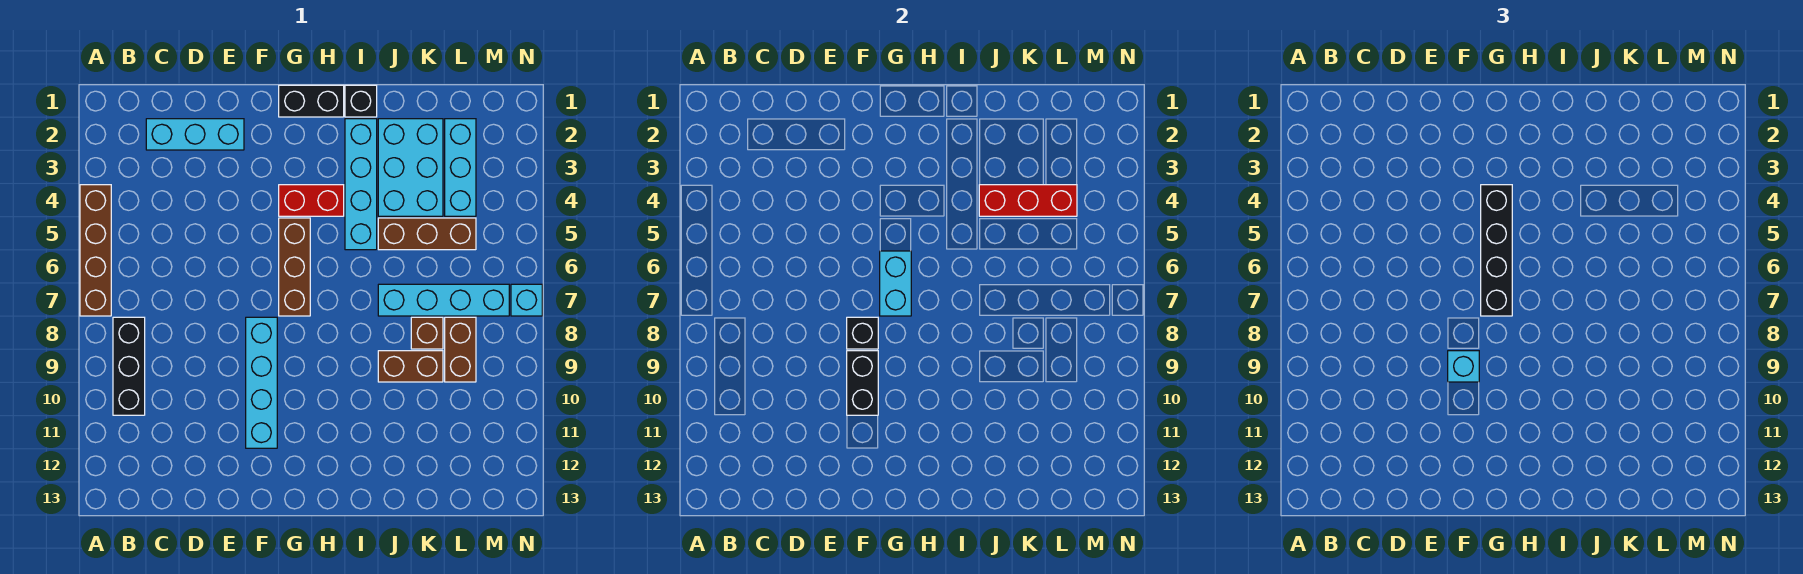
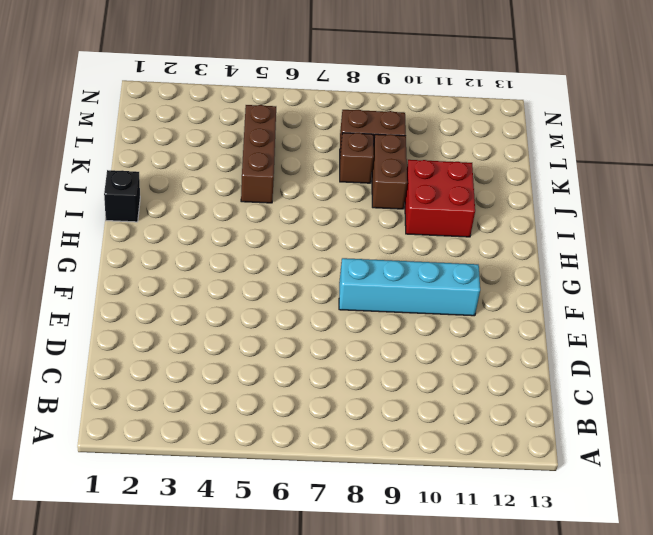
red 2x2 brick [405,160,475,237] -> none
none -> brown 1x4 brick [80,185,111,316]
none -> black 1x3 brick [113,317,145,415]
none -> cyan 1x3 brick [146,119,244,150]

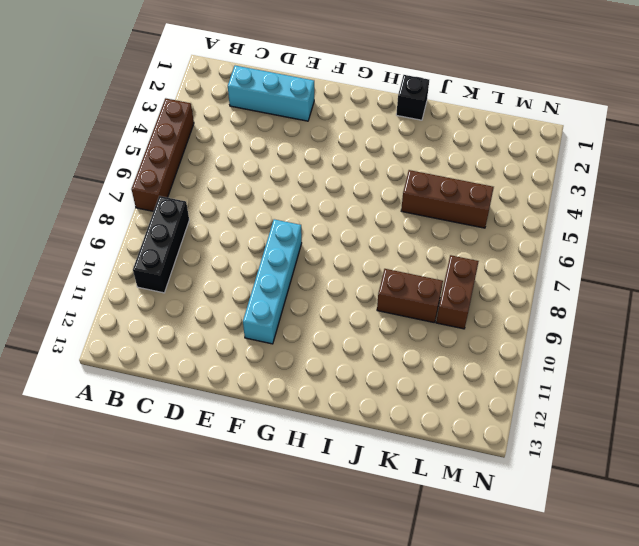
none -> black 1x2 brick [279,85,344,117]
none -> red 1x2 brick [279,185,344,216]
none -> brown 1x3 brick [279,218,310,316]

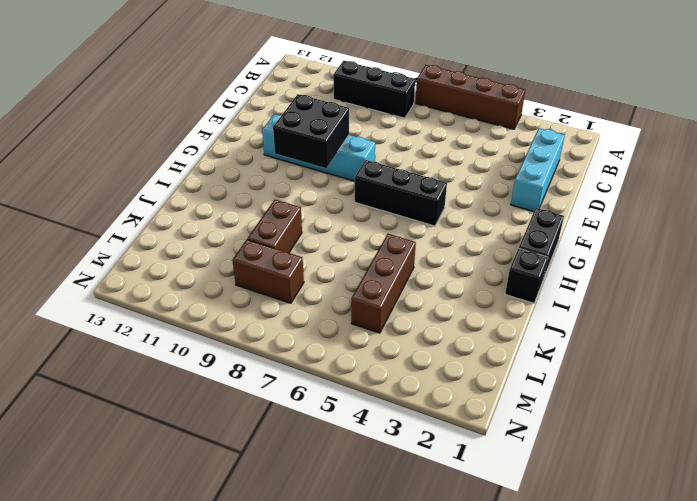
black 2x2 brick [273,94,349,168] -> black 1x2 brick [847,351,878,415]
black 1x3 brick [355,160,447,226] -> brown 1x3 brick [279,218,310,316]
none -> red 1x2 brick [279,185,344,216]
none -> cyan 1x4 brick [345,119,377,250]
none -> cyan 2x3 brick [378,119,443,216]

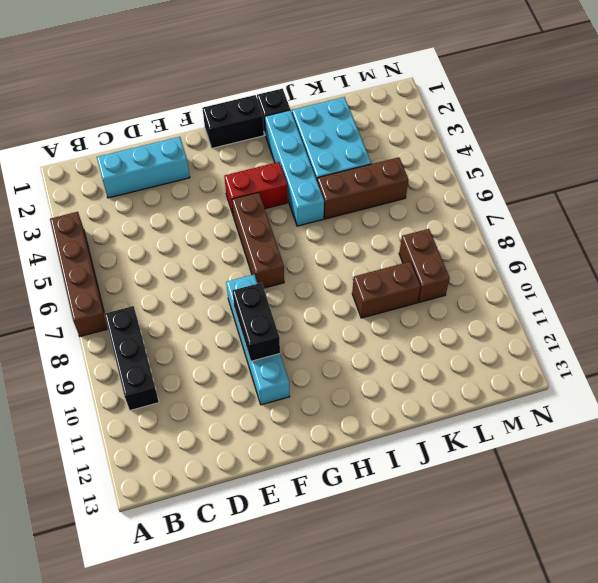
none -> cyan 1x4 brick [378,284,509,316]
none -> brown 1x1 brick [411,317,443,349]
none -> cyan 1x3 brick [445,119,476,216]

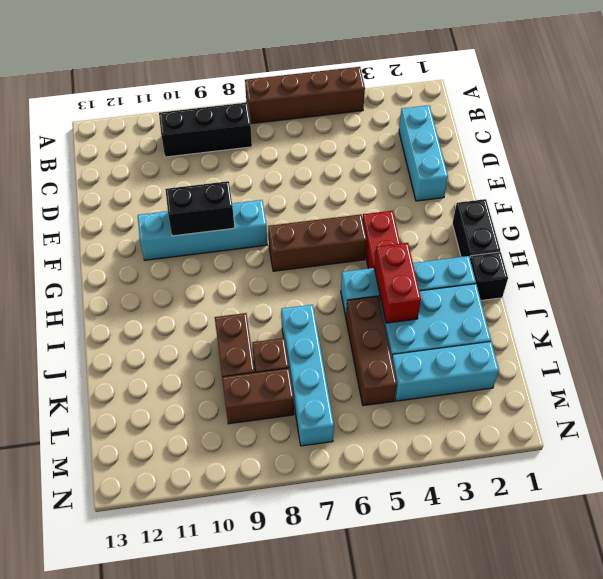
red 1x2 brick [374,243,421,323] -> red 1x3 brick [979,185,1077,216]
none -> cyan 1x1 brick [511,284,542,316]
none -> black 1x1 brick [847,317,878,349]
none -> cyan 1x2 brick [880,251,911,316]

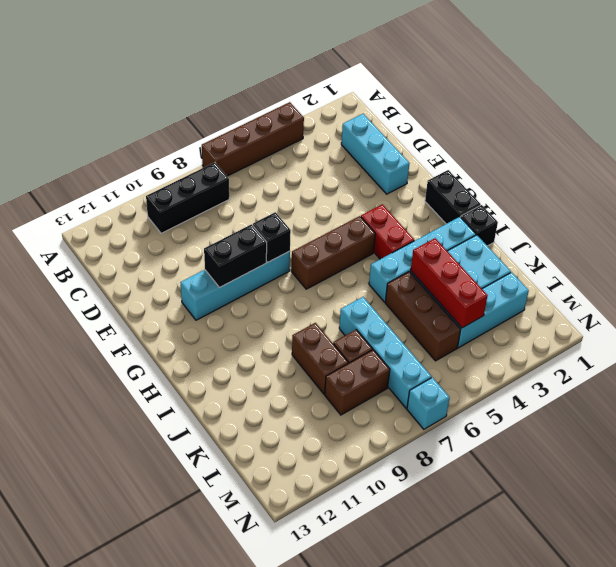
none -> cyan 1x2 brick [880,251,911,316]
none -> cyan 1x1 brick [1448,351,1479,382]
none -> black 1x4 brick [1481,185,1512,316]

